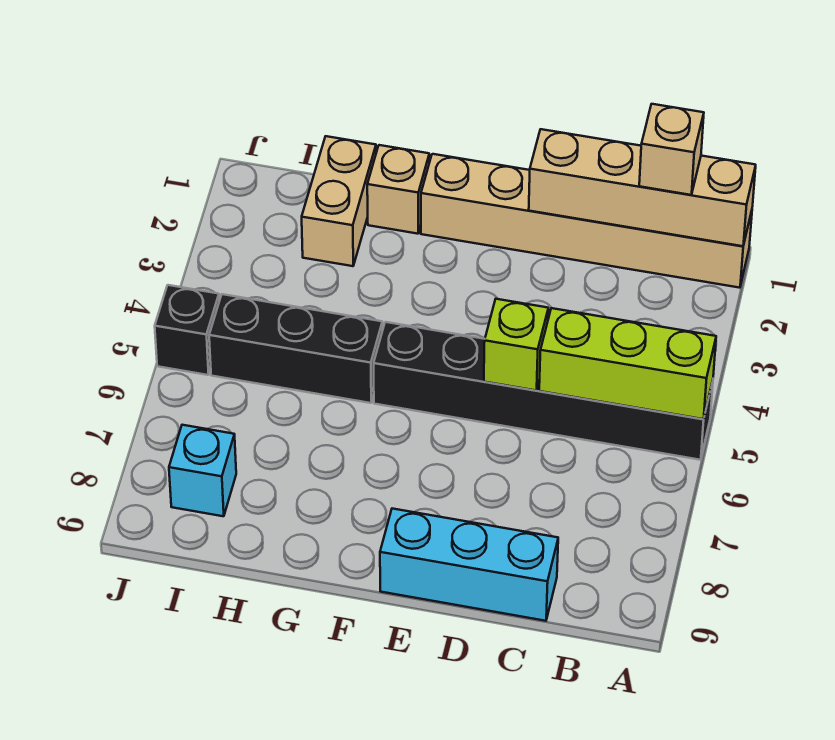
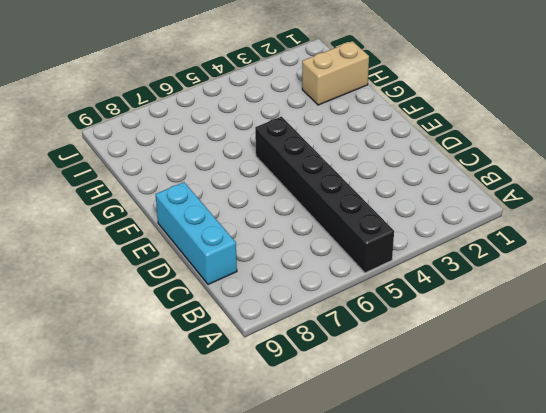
none -> tan 1x6 brick [421,154,752,288]
none -> tan 1x1 brick [367,145,429,234]
none -> black 1x3 brick [209,294,383,403]

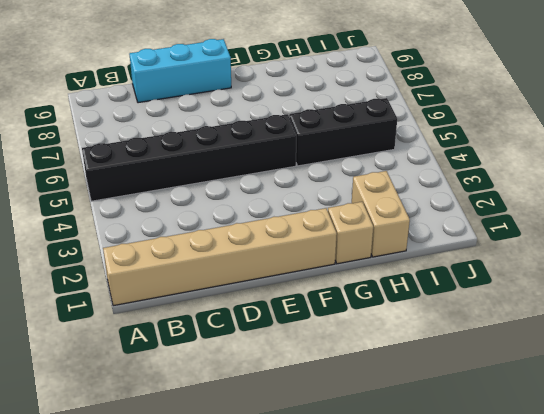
none -> cyan 1x1 brick [169,425,236,516]
none -> black 1x1 brick [155,285,219,375]
none -> tan 1x4 brick [529,129,756,246]

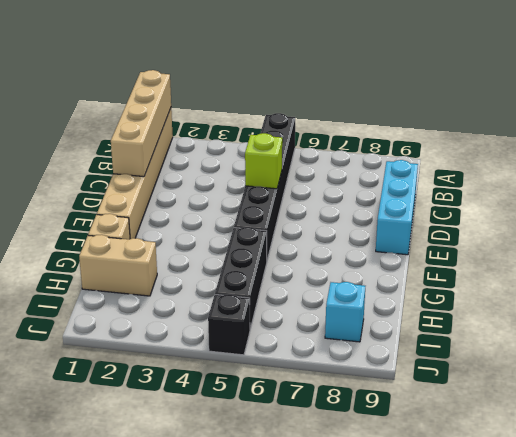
none -> lime 1x3 brick [539,308,716,419]
none -> tan 1x1 brick [639,104,704,195]

